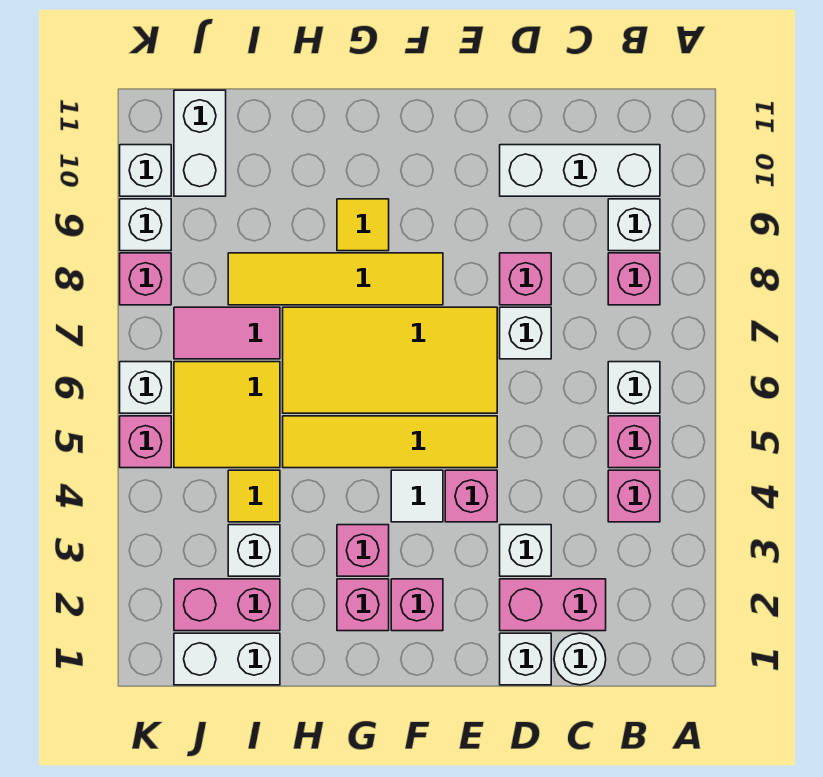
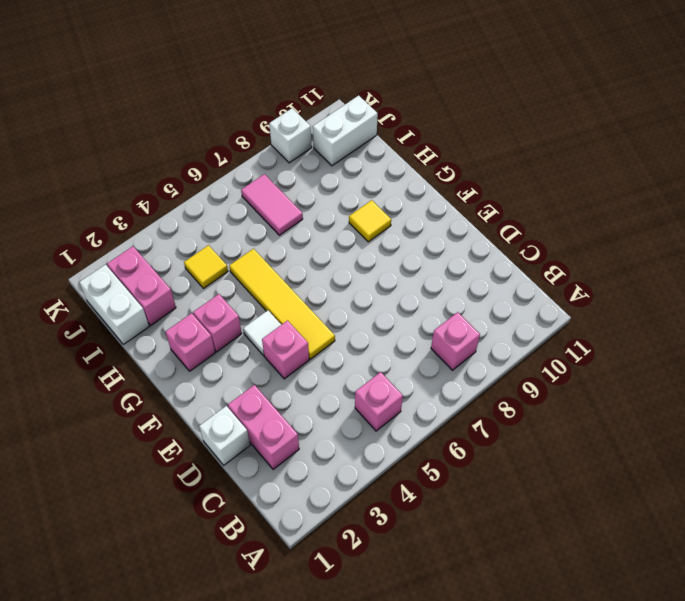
none -> pink 1x1 brick [608,470,660,522]
none -> white 1x1 brick [608,362,660,413]
none -> white 1x1 brick [608,199,660,251]
none -> white 1x3 brick [500,145,660,196]

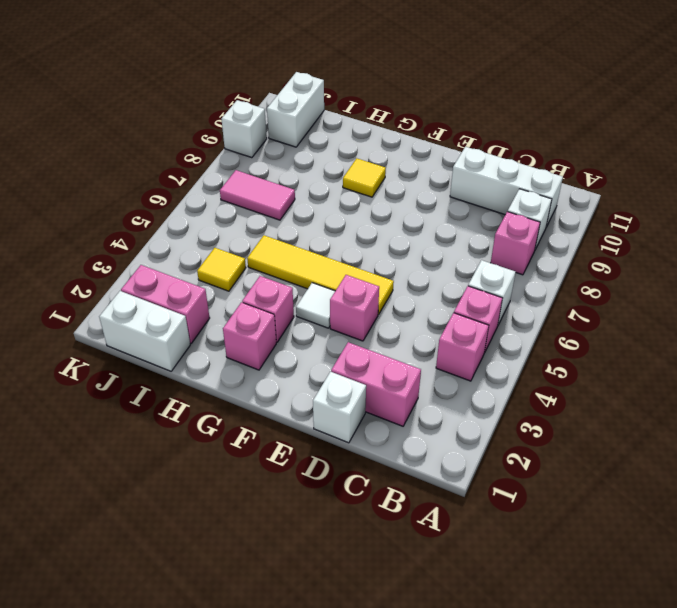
none -> white 1x1 round brick [554,633,606,685]
none -> white 1x1 brick [500,525,551,576]
none -> white 1x1 brick [500,307,551,359]
none -> pink 1x1 brick [500,253,551,305]

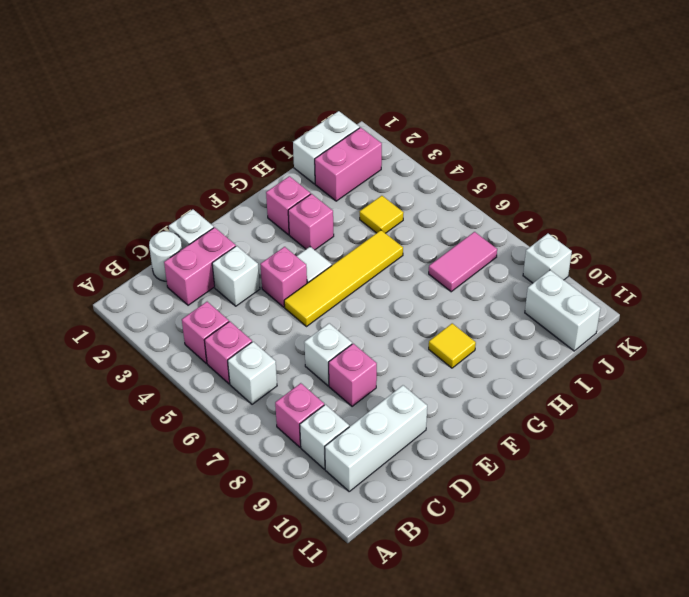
none -> yellow 2x4 tile [283,307,497,413]
none -> pink 1x1 brick [391,579,443,631]
none -> yellow 1x4 tile [228,253,443,305]
none -> white 1x1 brick [228,525,280,576]

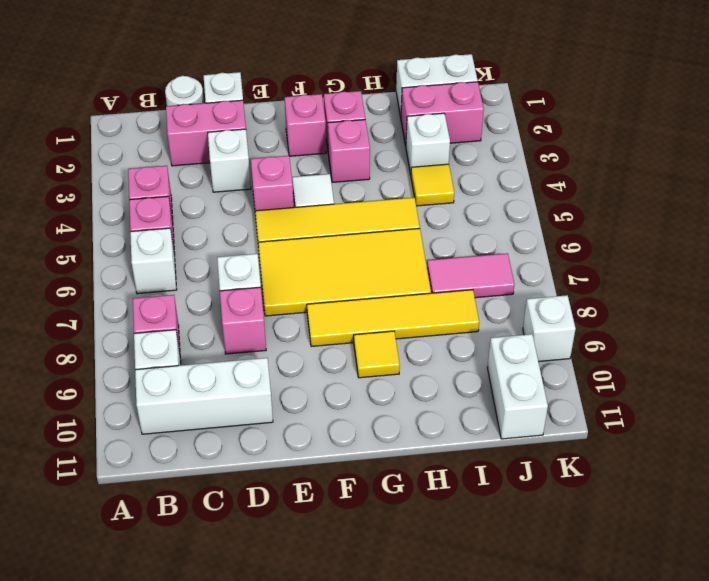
none -> yellow 2x2 tile [174,362,280,468]
none -> pink 1x1 brick [120,416,171,468]
none -> white 1x1 brick [120,362,171,413]
none -> pink 1x1 brick [120,253,171,305]

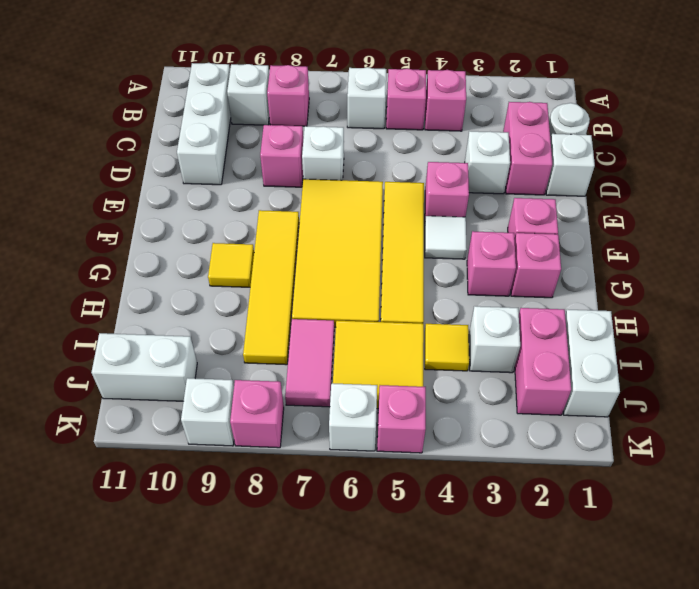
none -> white 1x1 brick [120,145,171,196]

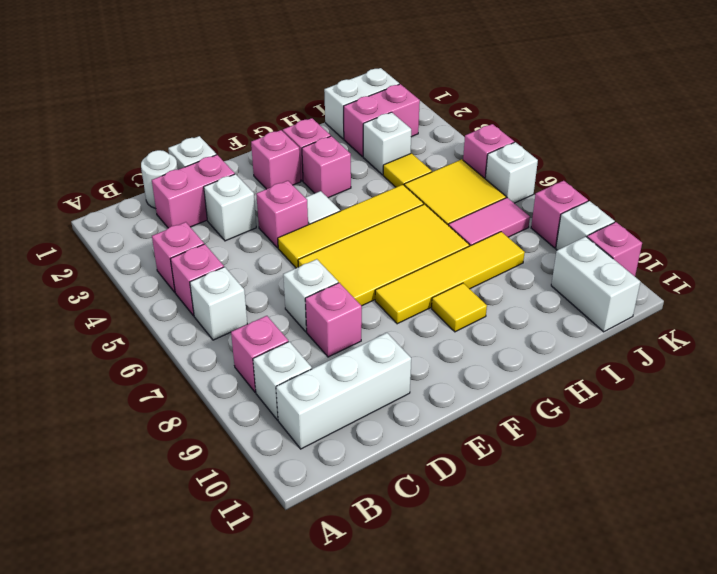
pink 1x1 brick [587,222,642,276] -> white 1x1 brick [120,145,171,196]

